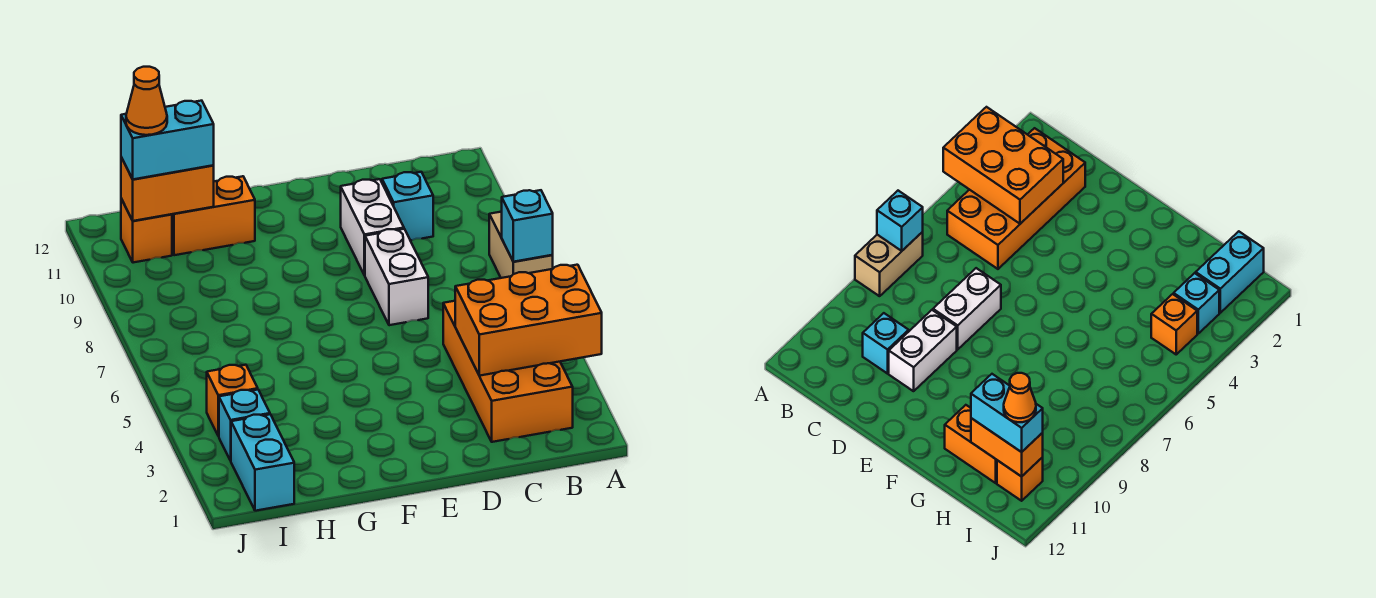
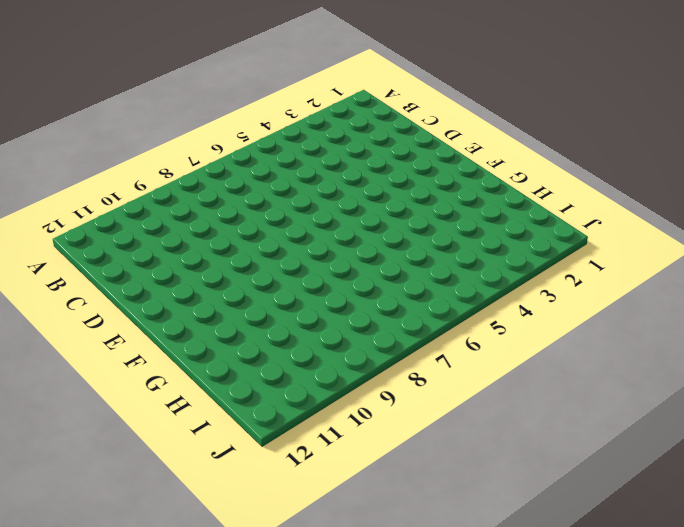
none -> tan 1x2 brick [489,212,553,278]
none -> orange 2x4 brick [443,301,573,442]
none -> cyan 1x1 brick [382,172,433,241]

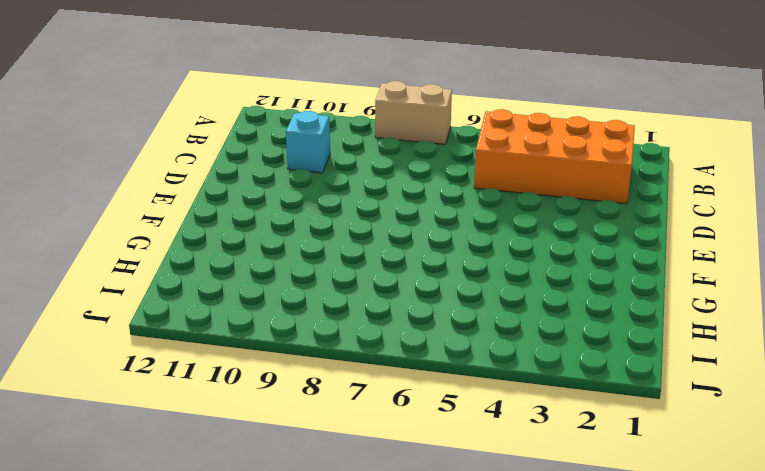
none -> white 1x2 brick [365,229,428,325]
none -> white 1x2 brick [341,179,404,275]
none -> orange 1x2 brick [172,176,255,255]

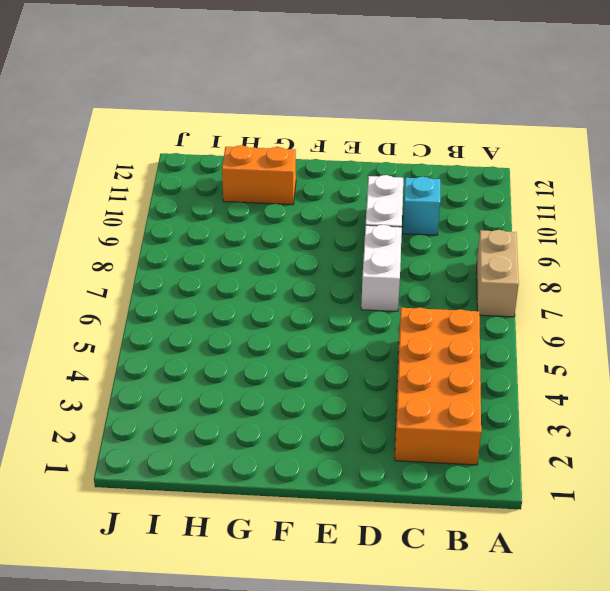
none -> cyan 1x2 brick [231,414,294,511]
none -> cyan 1x1 brick [219,390,270,461]
none -> orange 1x1 brick [207,365,258,436]

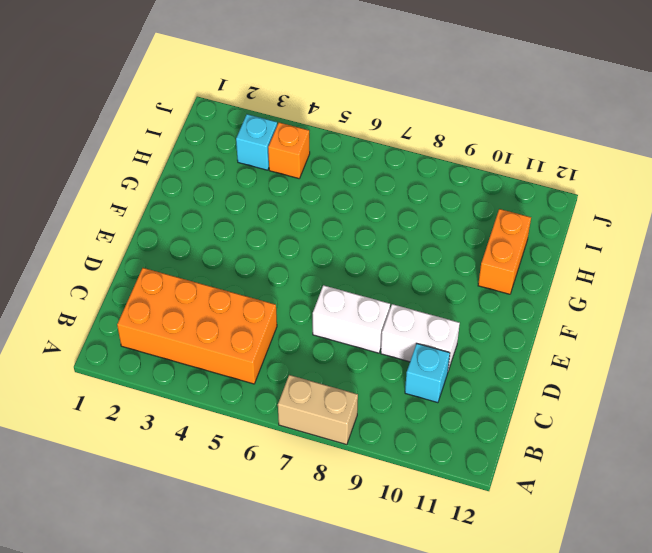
none -> cyan 1x2 brick [231,414,294,511]
none -> orange 1x1 brick [121,199,172,263]
none -> orange 2x3 brick [455,265,602,376]

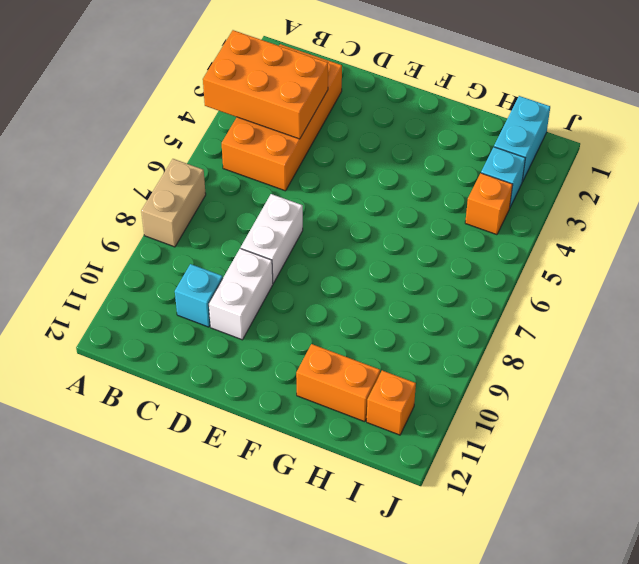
none -> cyan 1x1 brick [502,190,553,262]
none -> orange 1x2 brick [121,157,214,221]
none -> cyan 1x2 brick [121,101,214,179]

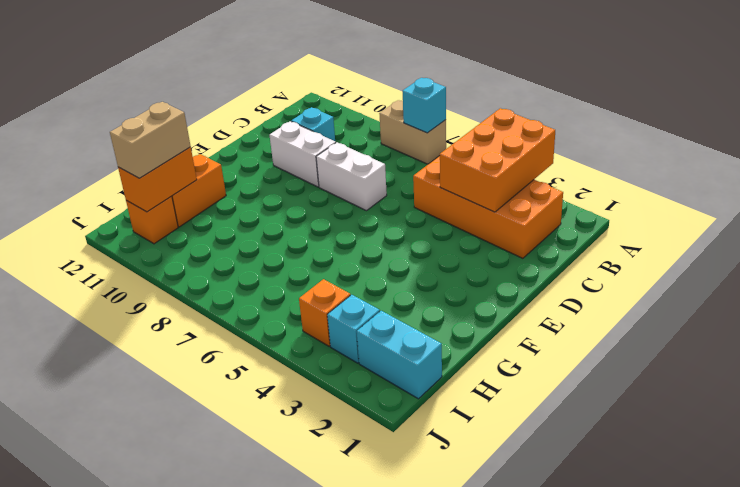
tan 1x2 brick [110,102,191,178] -> cyan 1x2 brick [121,101,214,179]
none -> orange 1x1 cone [126,67,167,135]

